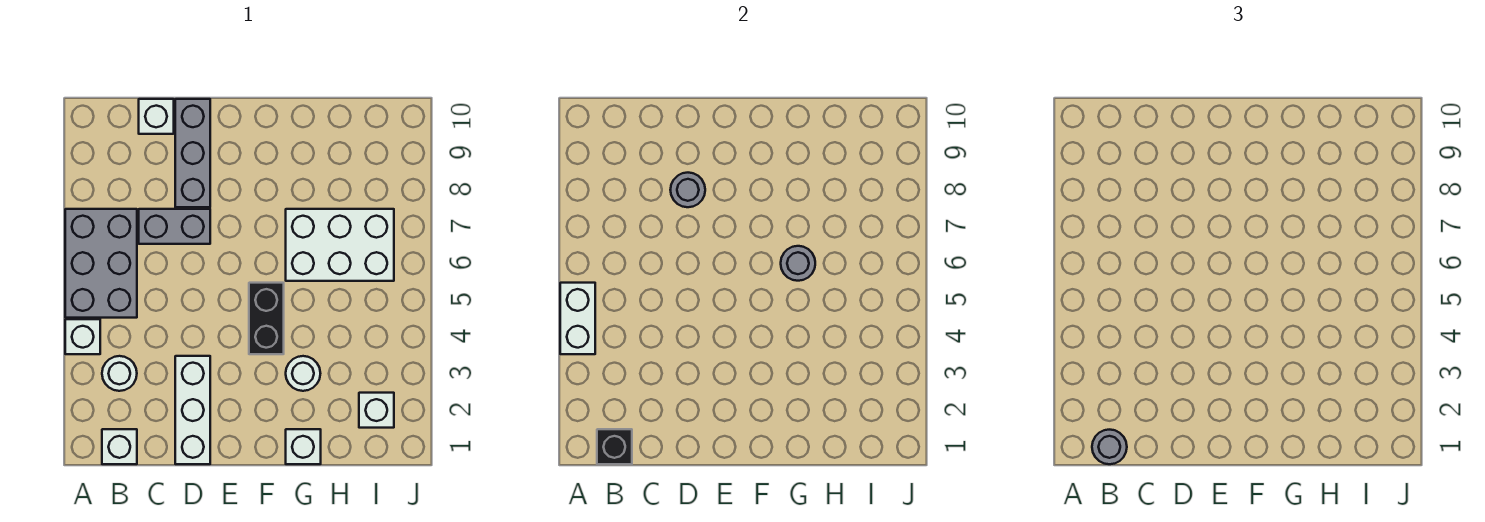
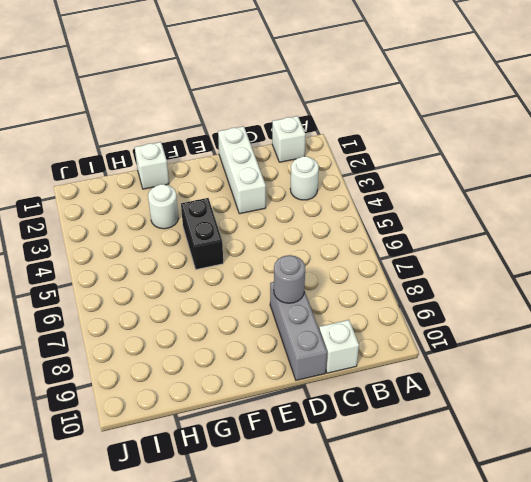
none -> white 1x1 brick [65,319,100,354]
none -> grey 2x3 brick [65,209,137,318]
none -> grey 1x2 brick [139,209,210,244]

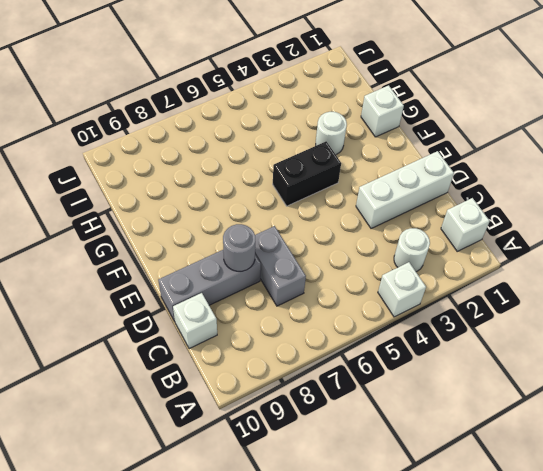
none -> grey 2x3 brick [65,209,137,318]
none -> white 2x3 brick [286,209,394,281]
none -> white 1x1 brick [359,393,394,428]

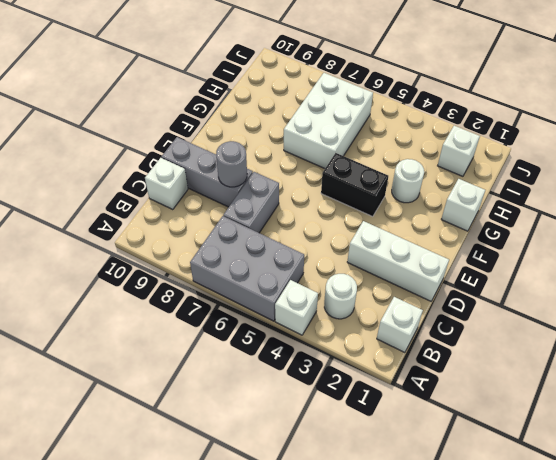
none -> white 1x2 brick [560,283,595,354]
none -> black 1x1 brick [597,429,632,464]
none -> grey 1x1 round brick [781,246,815,281]

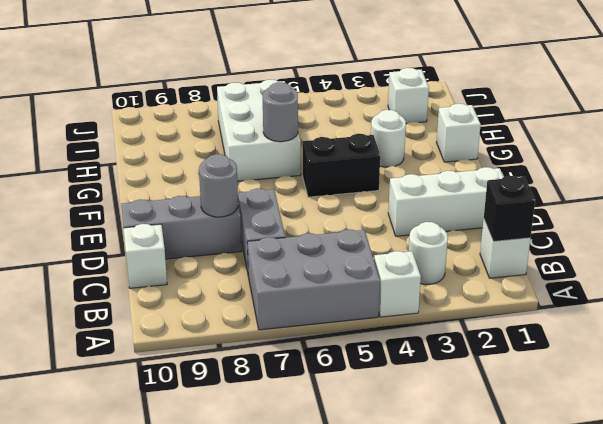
none -> white 1x2 brick [560,283,595,354]
none -> grey 1x1 round brick [1092,430,1127,464]

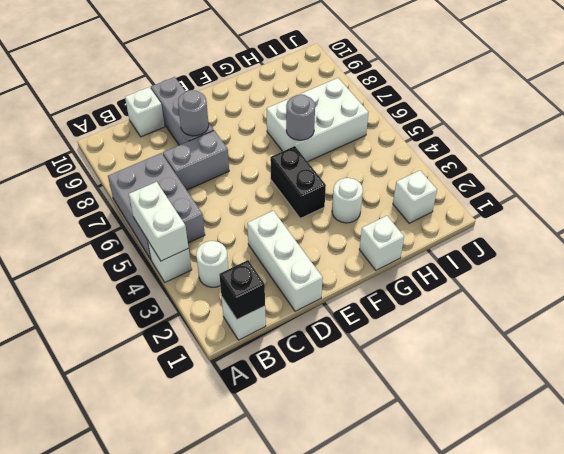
none -> grey 1x1 round brick [1092,430,1127,464]

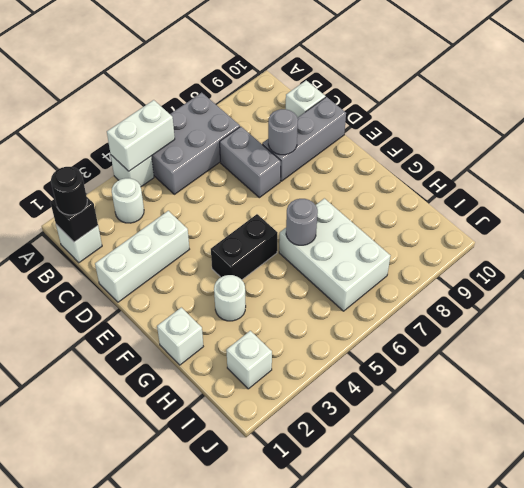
black 1x1 round brick [51,167,87,215] -> grey 1x1 round brick [1092,430,1127,464]

